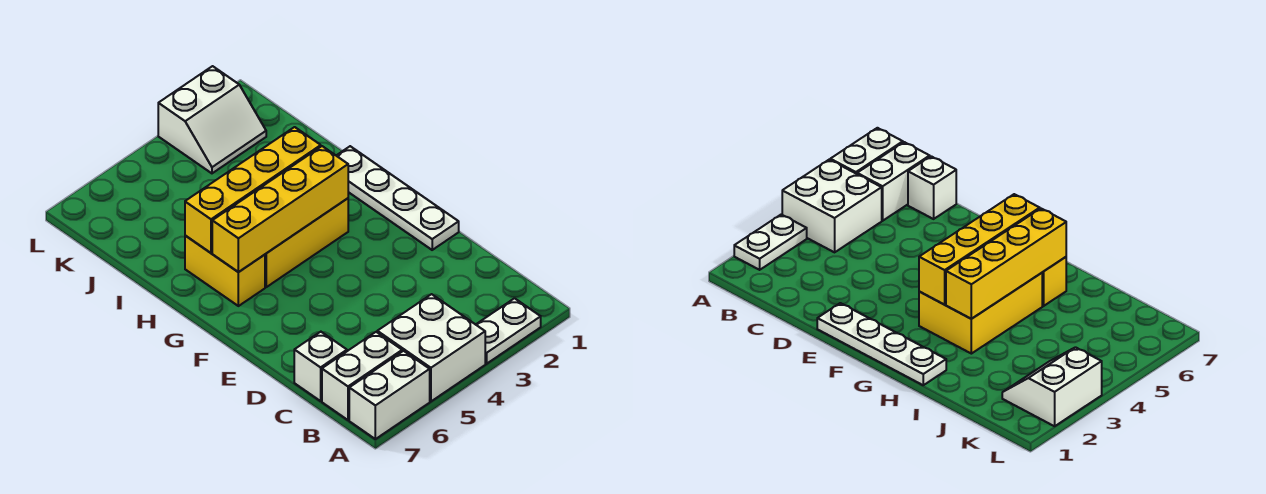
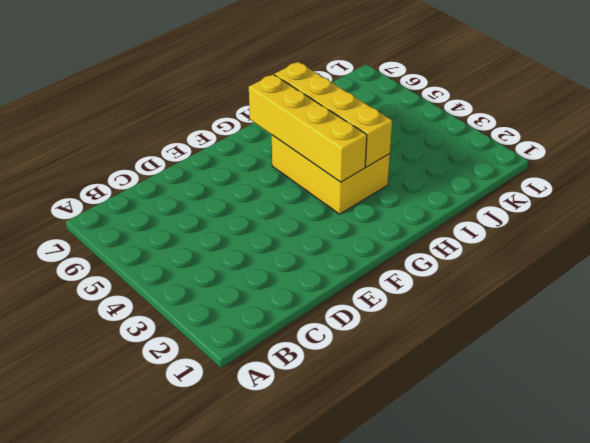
none -> white 1x2 plate [476,298,541,364]
none -> white 2x2 brick [377,294,485,401]

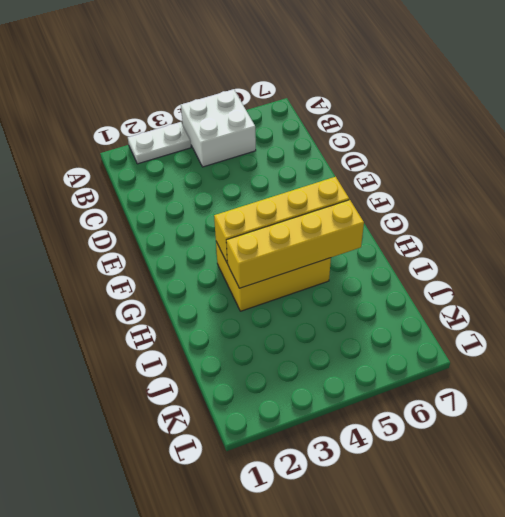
none -> white 1x2 brick [349,351,430,439]
none -> white 1x2 brick [322,332,402,420]

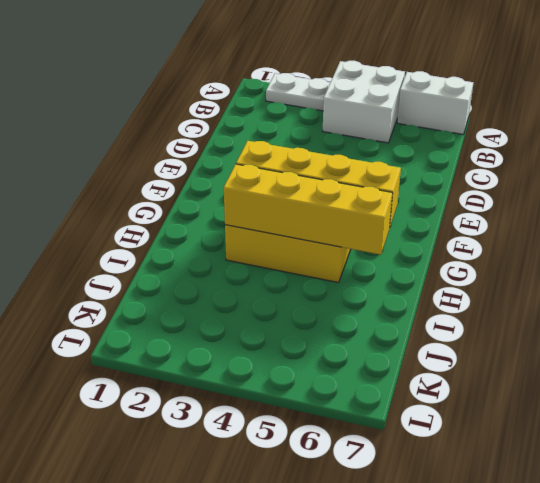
none -> white 1x2 brick [322,332,402,420]
none -> white 1x1 brick [294,332,347,401]

